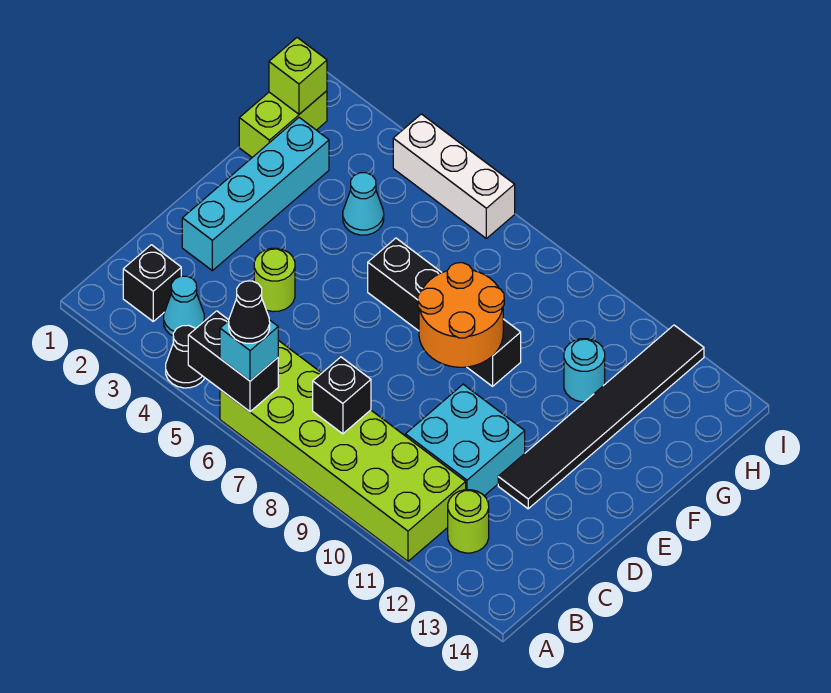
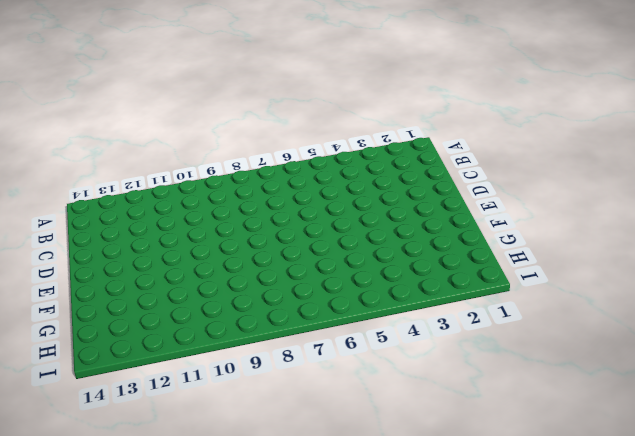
none -> black 1x1 cone [166,325,205,388]
none -> lime 2x6 brick [220,340,466,561]
none -> black 1x1 brick [123,245,181,321]

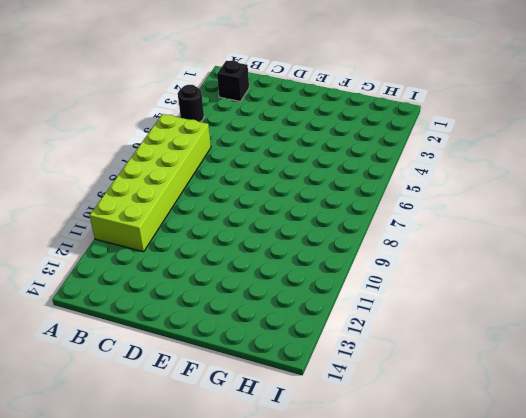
black 1x1 round brick [178,85,204,122] -> black 1x1 cone [166,325,205,388]
none -> cyan 1x1 cone [164,276,204,336]
none -> lime 1x1 round brick [448,490,489,553]
none -> cyan 2x2 brick [405,384,525,496]

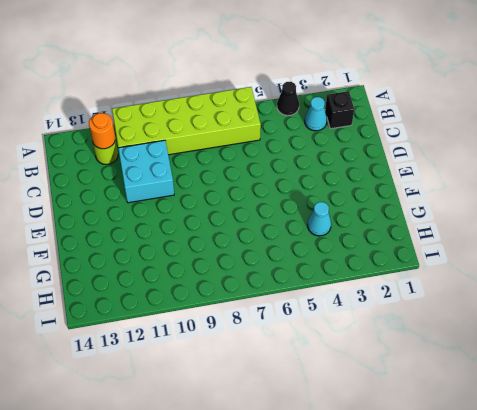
orange 1x1 round brick [89,113,115,149] -> none
none -> cyan 1x4 brick [182,117,329,271]
none -> lime 1x1 round brick [254,248,295,312]
none -> black 1x6 tile [498,325,704,509]

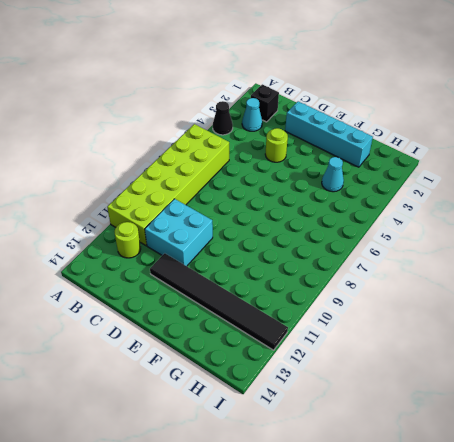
none -> black 1x4 brick [368,238,521,386]
none -> lime 1x2 brick [239,91,327,157]
none -> cyan 1x1 round brick [564,339,605,402]

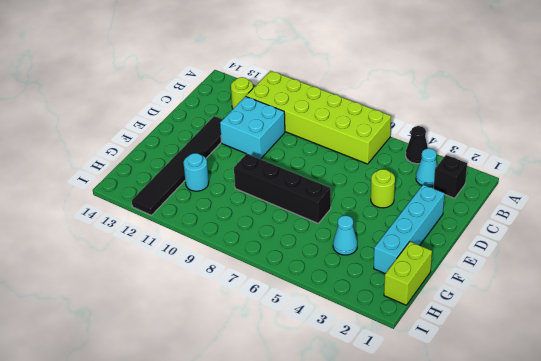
none -> white 1x3 brick [393,114,515,238]
none -> black 1x2 brick [188,311,278,412]
none -> black 1x1 brick [313,357,371,434]

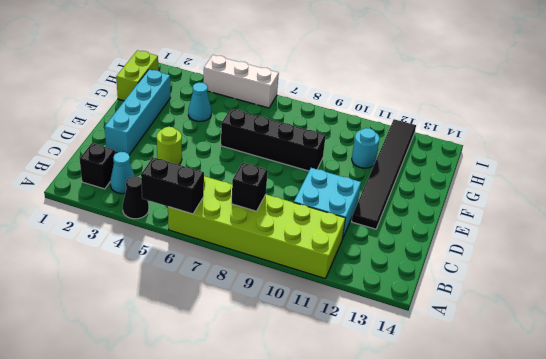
none -> lime 1x1 round brick [448,490,489,553]
none -> orange 2x2 round brick [418,263,504,367]
none -> lime 1x1 brick [269,38,327,114]

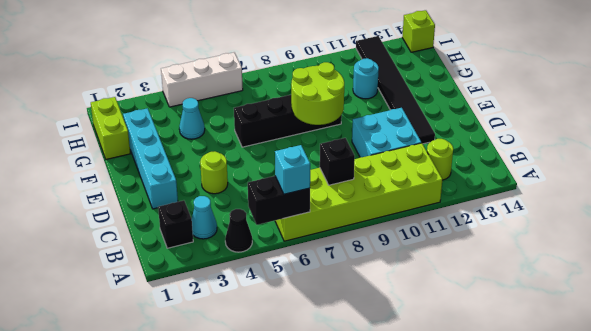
lime 2x2 round brick [291,62,344,125] -> orange 2x2 round brick [418,263,504,367]
lime 1x1 brick [402,10,435,52] -> lime 1x1 brick moved to [269,38,327,114]
none -> black 1x1 cone [229,281,270,343]

